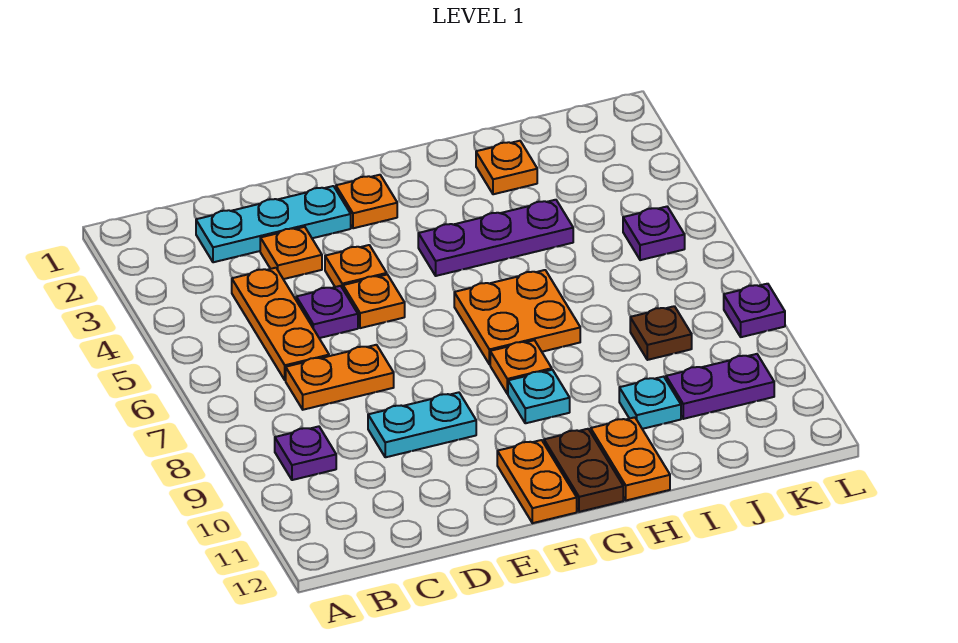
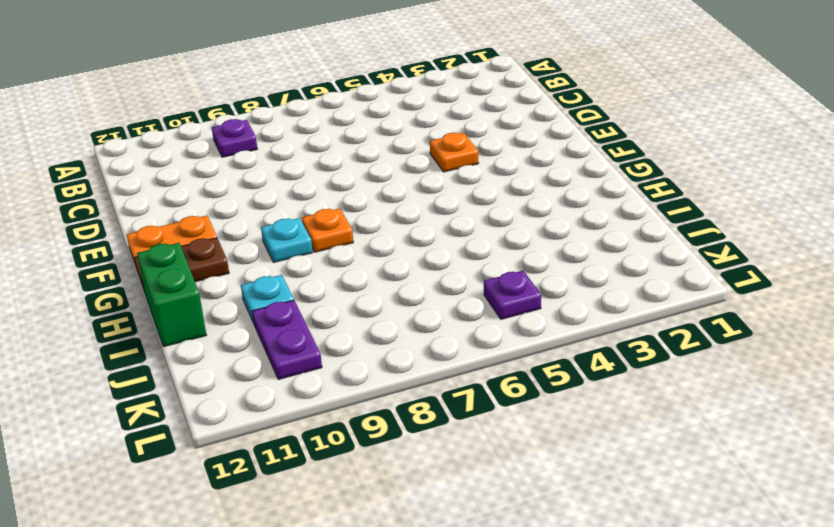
green 1x2 brick [137,243,206,347] -> orange 1x2 plate [591,417,670,500]
none -> cyan 1x3 plate [196,186,351,262]
none -> orange 1x3 plate [232,268,329,380]
none -> orange 1x2 plate [286,345,394,410]

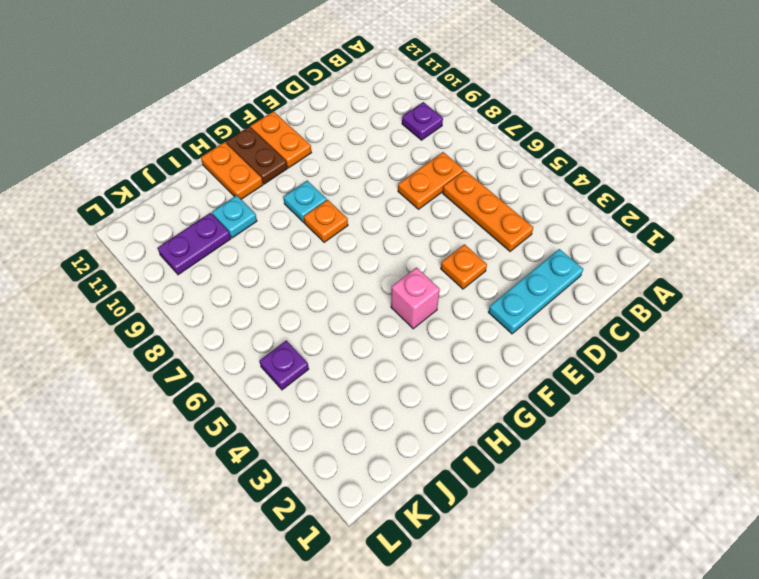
pink 1x1 brick [391,268,440,329] -> purple 1x3 plate [418,200,573,276]
none -> orange 1x1 plate [260,227,322,279]
none -> purple 1x1 plate [296,286,358,338]
none -> cyan 1x2 plate [368,392,476,457]

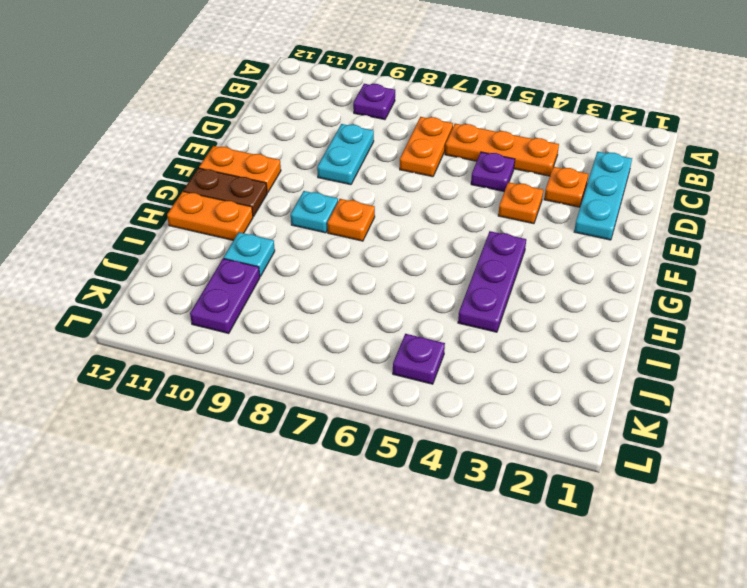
none -> orange 1x1 plate [343,275,405,328]
none -> orange 1x1 plate [336,175,397,228]
none -> orange 2x2 plate [454,270,580,364]

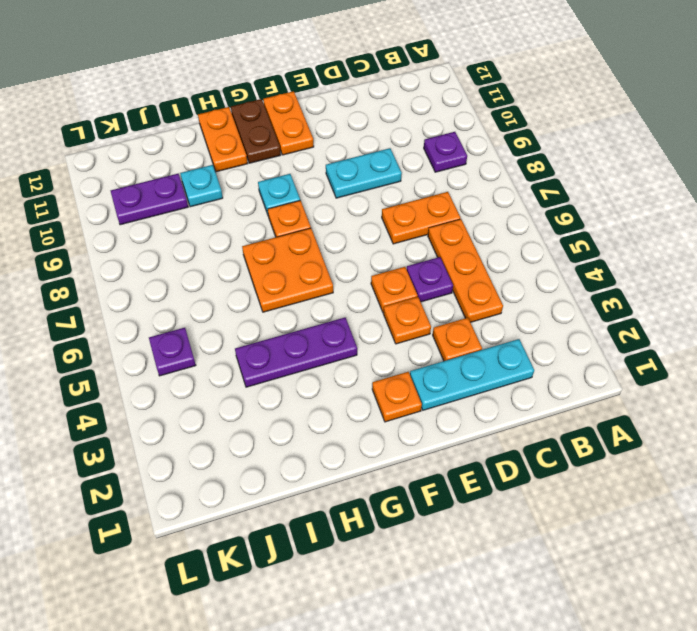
none -> orange 1x1 plate [476,141,537,194]
none -> brown 1x1 plate [630,306,692,360]
none -> purple 1x1 plate [724,284,785,337]

